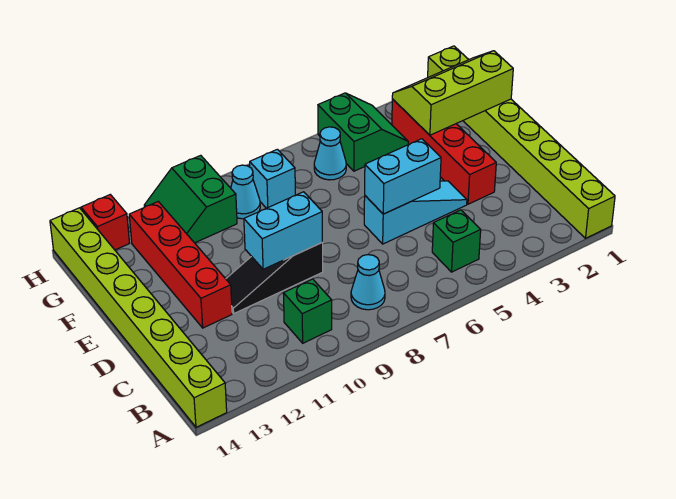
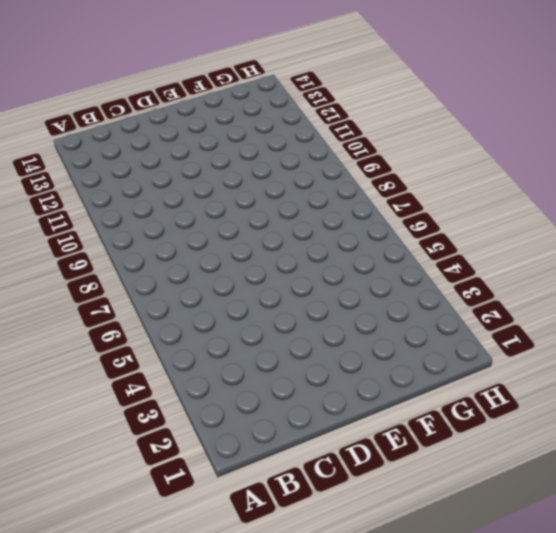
none -> lime 1x8 brick [428,46,615,238]
none -> lime 1x8 brick [50,208,227,427]
none -> green 1x1 brick [432,210,481,272]

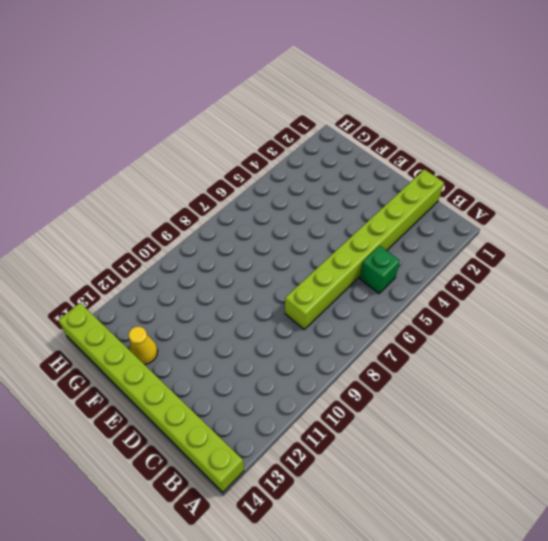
lime 1x8 brick [285,169,444,329] -> lime 1x8 brick turned to [428,46,615,238]
yellow 1x1 cone [129,327,158,365] -> none
none -> cyan 1x1 cone [351,255,385,310]
none -> green 1x1 brick [283,279,332,343]
none -> red 1x4 brick [392,99,496,204]

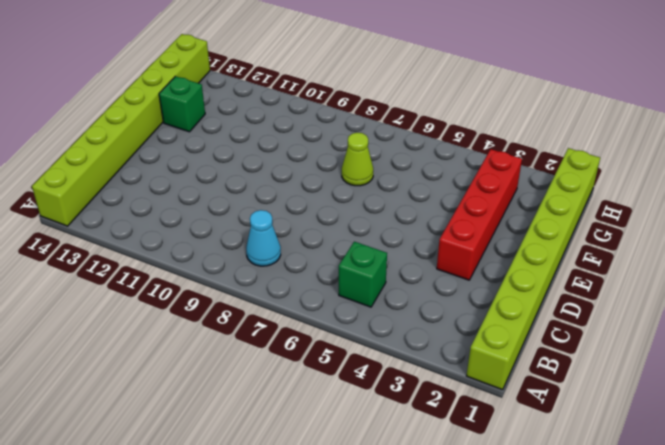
lime 1x1 cone [342,133,373,186] -> none
green 1x1 brick [159,76,205,132] -> green 1x1 brick moved to [283,279,332,343]
none -> cyan 1x3 slope [364,181,467,244]
none -> black 1x3 slope [226,243,323,313]
none -> red 1x4 brick [129,202,232,328]

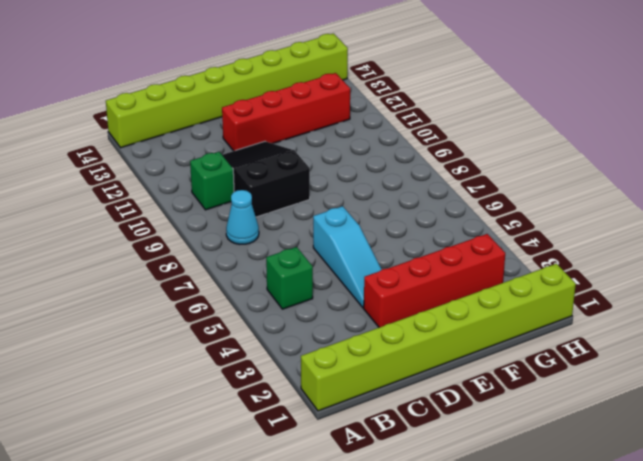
black 2x3 slope [222,141,310,217] -> black 1x3 slope [226,243,323,313]
none -> green 2x2 slope [318,93,408,171]
none -> cyan 1x1 cone [314,127,346,180]
none -> cyan 1x1 brick [250,149,295,208]

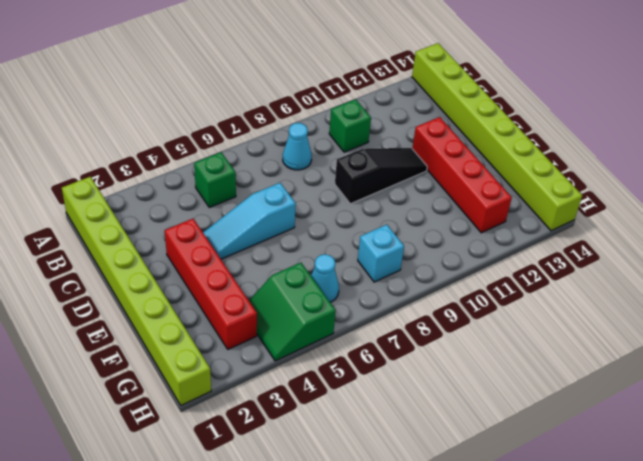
none -> cyan 1x1 cone [231,165,260,219]
none -> green 2x2 slope [144,155,237,243]
none -> red 1x1 brick [81,195,129,250]

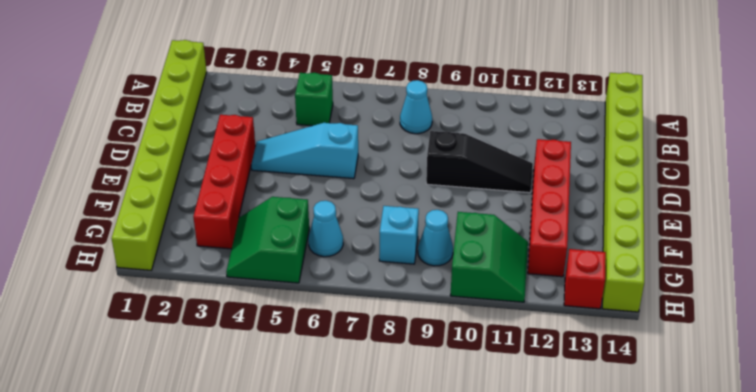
none -> green 1x1 brick [283,279,332,343]
none -> cyan 1x2 brick [365,139,441,214]
none -> cyan 1x2 brick [244,192,322,269]

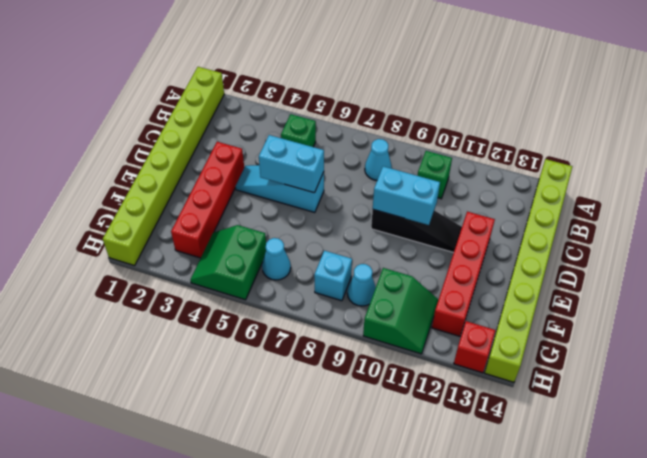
none -> lime 2x3 slope [392,51,513,135]

